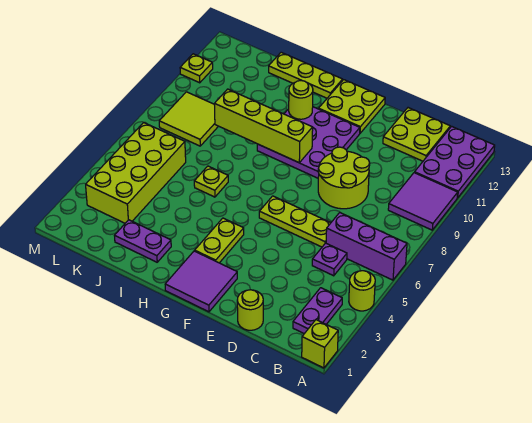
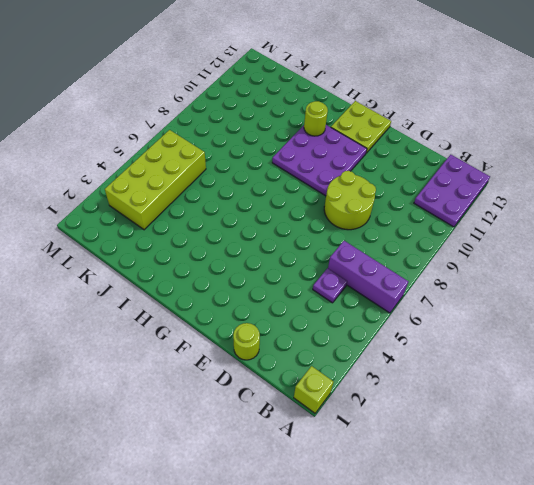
none -> lime 1x1 round brick [349,271,375,311]
none -> purple 2x2 tile [388,173,458,230]
none -> purple 1x2 plate [293,288,342,334]

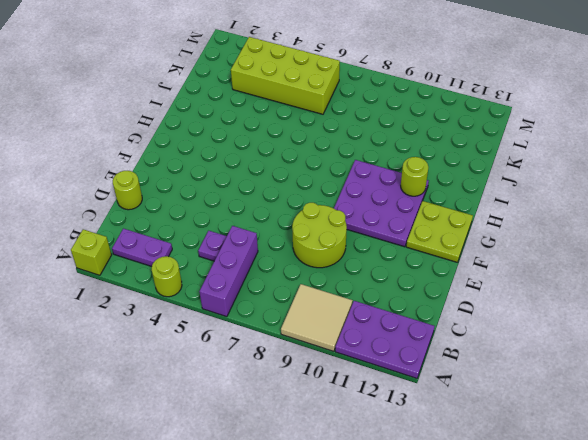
tan 2x2 tile [281,284,353,351] -> purple 2x2 tile [388,173,458,230]
none -> lime 2x2 plate [383,108,450,161]
none -> lime 1x3 plate [259,196,330,247]
none -> purple 2x2 tile [165,251,237,312]

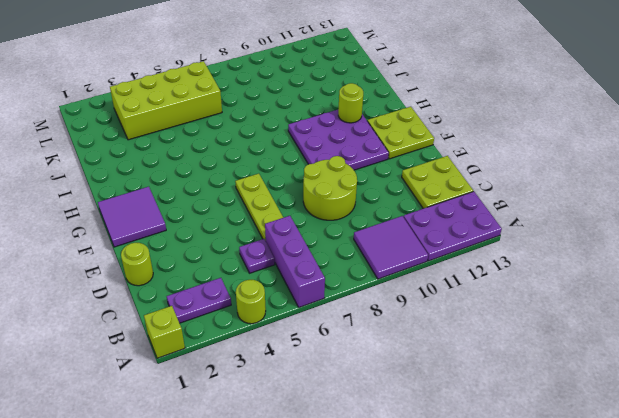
none -> lime 1x2 plate [195,218,244,263]
none -> lime 1x3 plate [269,52,343,98]
none -> purple 1x2 plate [114,220,171,262]

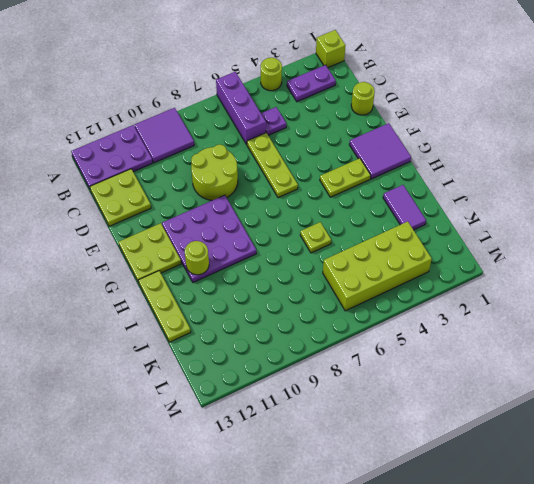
purple 1x2 tile [383,185,426,230] -> purple 1x2 plate [114,220,171,262]
none -> lime 2x2 tile [159,92,218,146]
none -> lime 1x1 plate [180,54,213,83]
none -> lime 1x4 brick [214,89,313,163]

